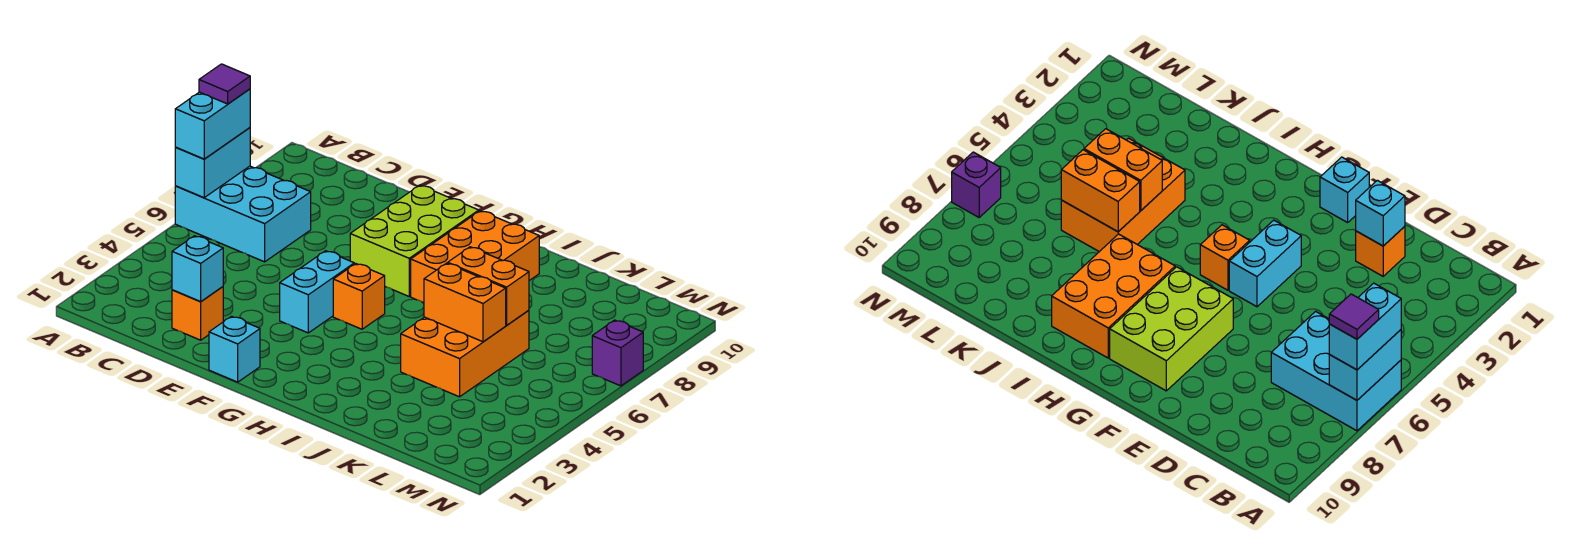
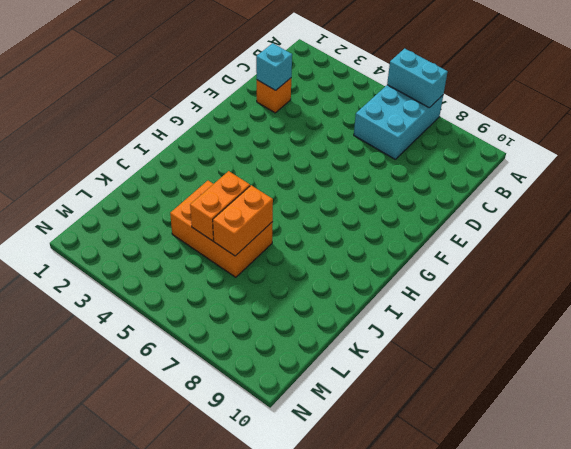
none -> cyan 1x1 brick [209,316,260,382]
none -> cyan 1x2 brick [280,251,354,333]
none -> lime 2x3 brick [350,185,479,296]

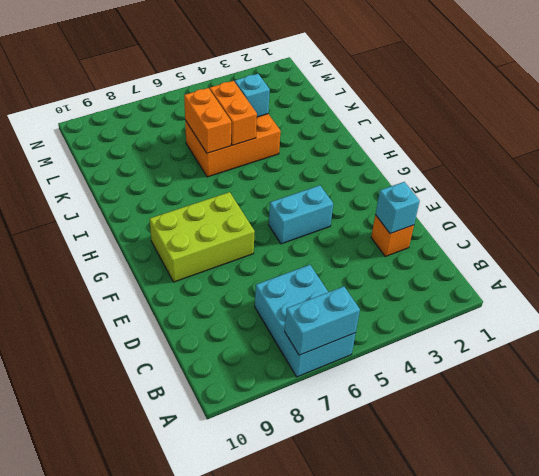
cyan 1x1 brick [235,74,270,117] -> cyan 1x1 brick moved to [209,316,260,382]
none -> orange 1x1 brick [333,264,385,329]
none -> orange 2x3 brick [411,211,539,303]
none -> purple 1x1 brick [592,320,643,386]

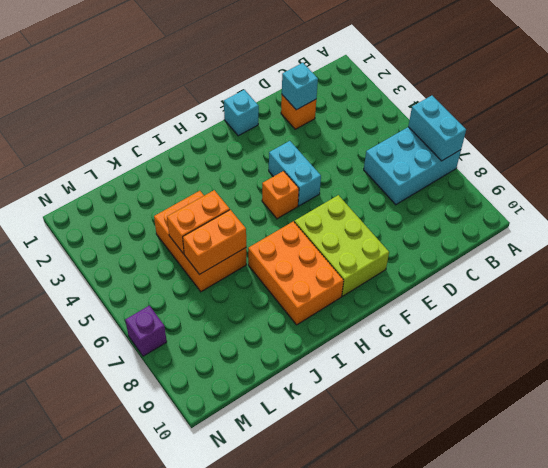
none -> cyan 1x2 brick [175,89,250,159]
none -> purple 1x1 tile [199,64,250,104]

